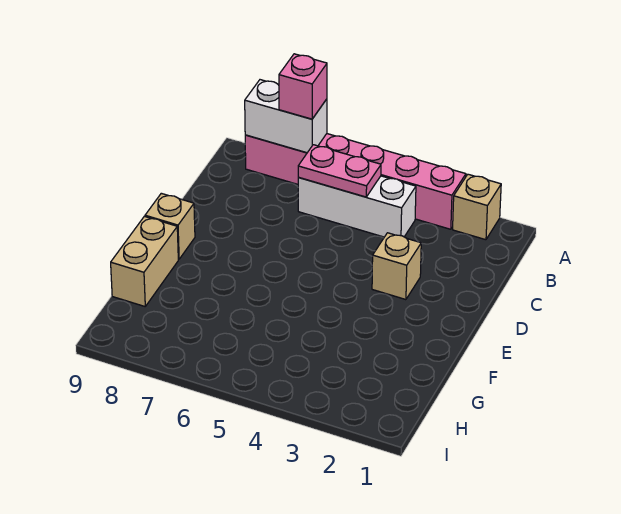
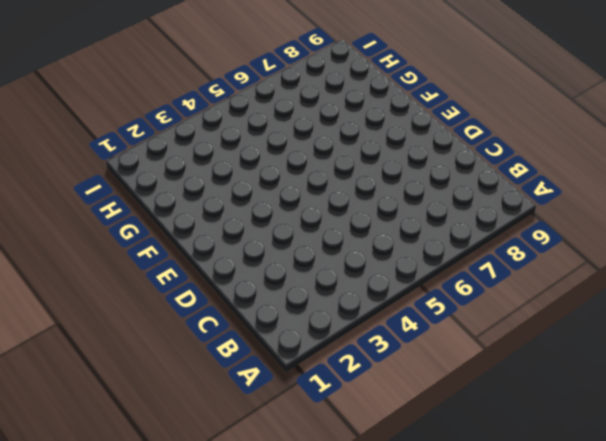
none -> tan 1x1 brick [453,174,501,240]
none -> pink 1x6 brick [245,134,466,229]

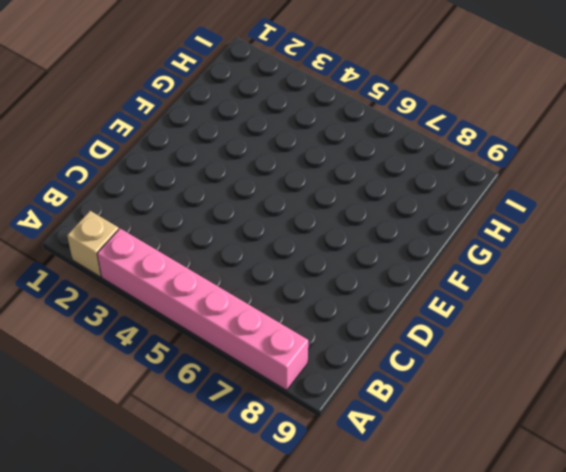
none -> white 1x3 brick [298,176,416,237]
none -> tan 1x1 brick [372,233,421,300]

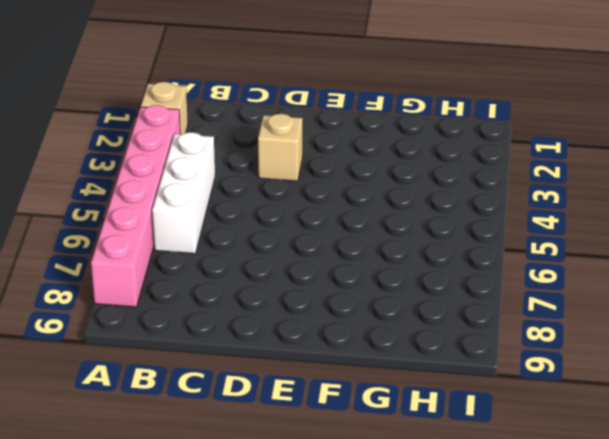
none -> tan 1x1 brick [145,193,195,259]
none -> tan 1x2 brick [111,216,178,306]

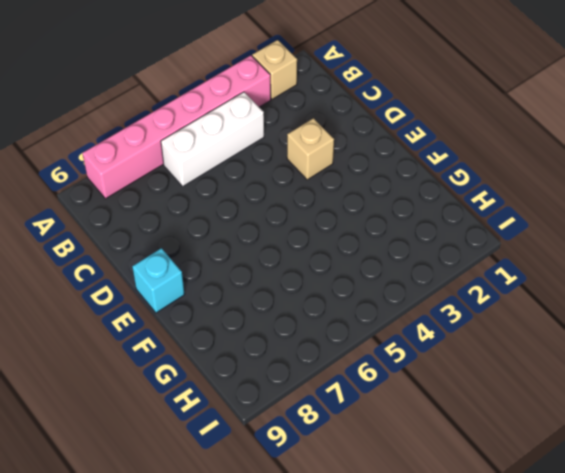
cyan 1x1 brick [132,248,185,313] -> tan 1x1 brick [145,193,195,259]
none -> tan 1x2 brick [111,216,178,306]
none -> white 1x2 brick [245,80,327,153]

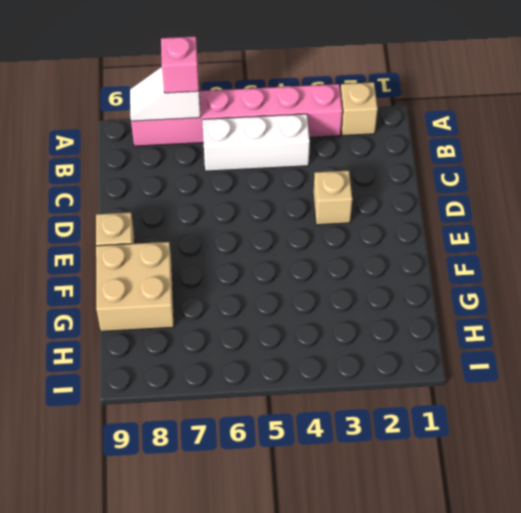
white 1x2 slope [130,67,200,121] -> white 1x2 brick [245,80,327,153]
tan 2x2 brick [96,242,174,331] -> tan 1x2 brick [111,216,178,306]
none -> pink 1x2 plate [298,145,381,197]

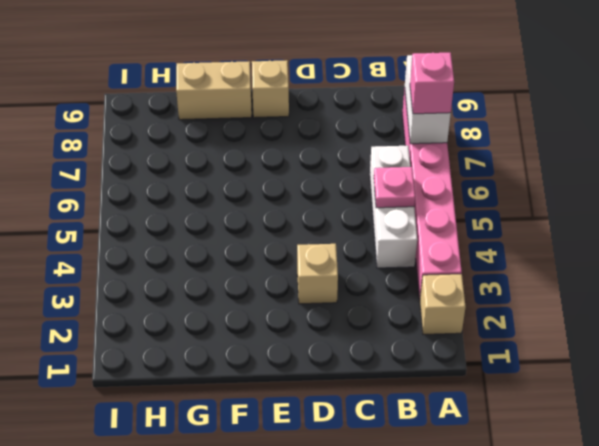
pink 1x1 plate [374,167,415,208] -> pink 1x2 plate [298,145,381,197]

